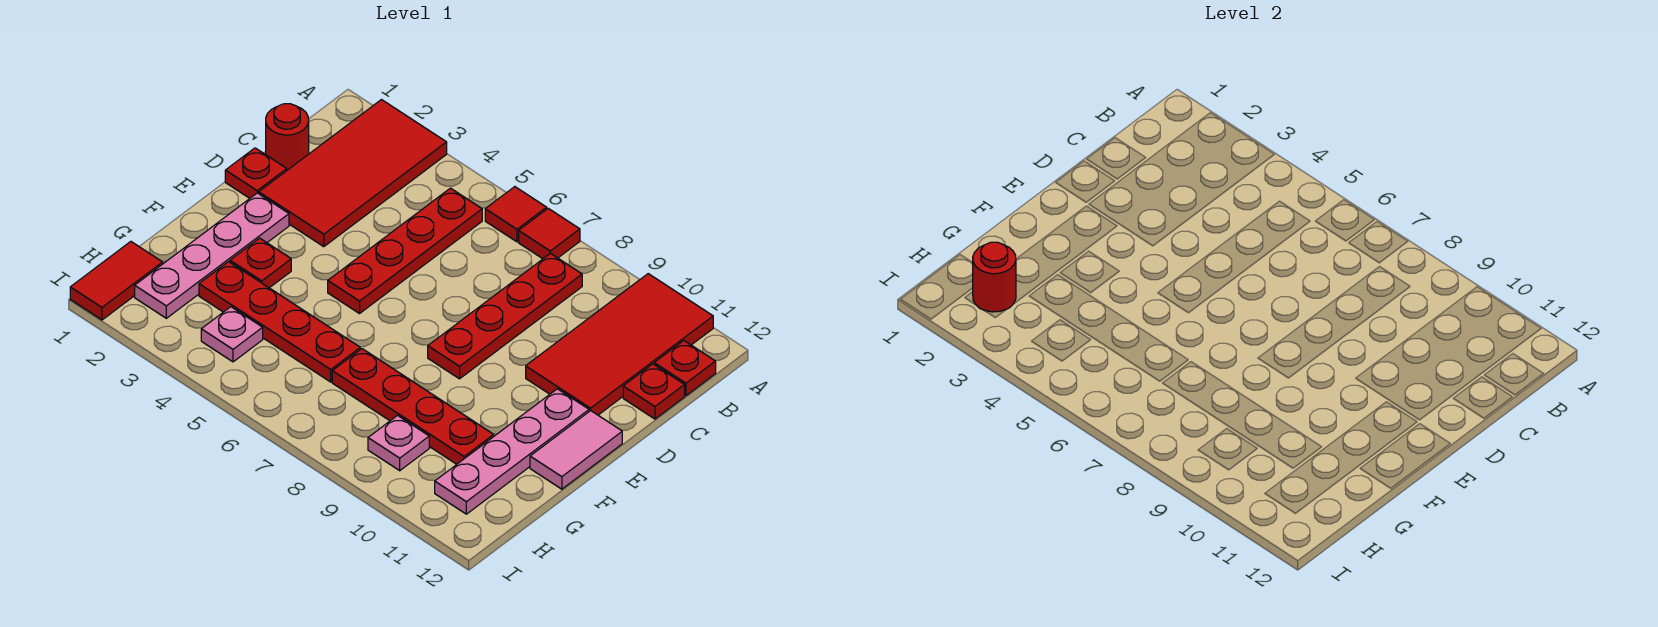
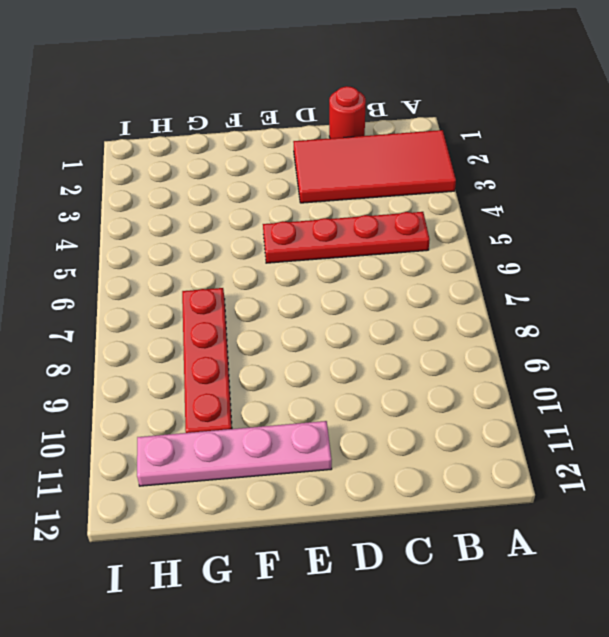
none -> red 1x1 tile [485,187,547,242]
none -> red 1x1 tile [519,208,580,259]
none -> red 2x4 tile [526,274,713,415]

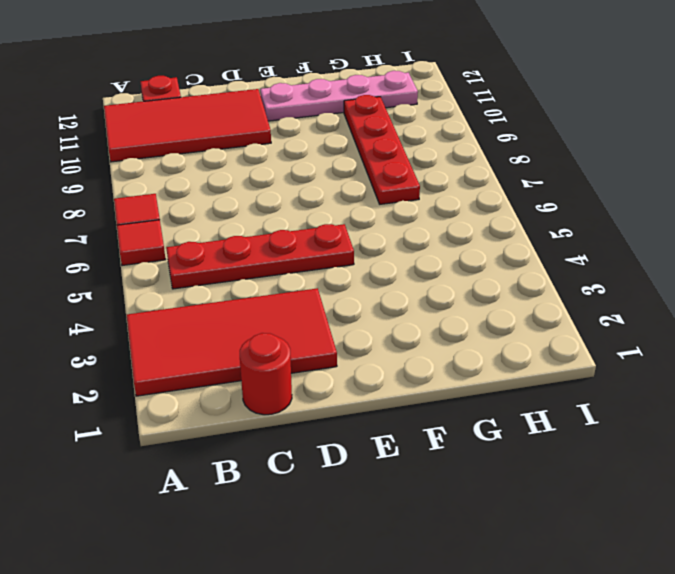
none -> red 1x4 plate [428,253,582,379]
none -> red 1x1 plate [623,364,685,419]
none -> red 1x1 plate [225,148,287,198]

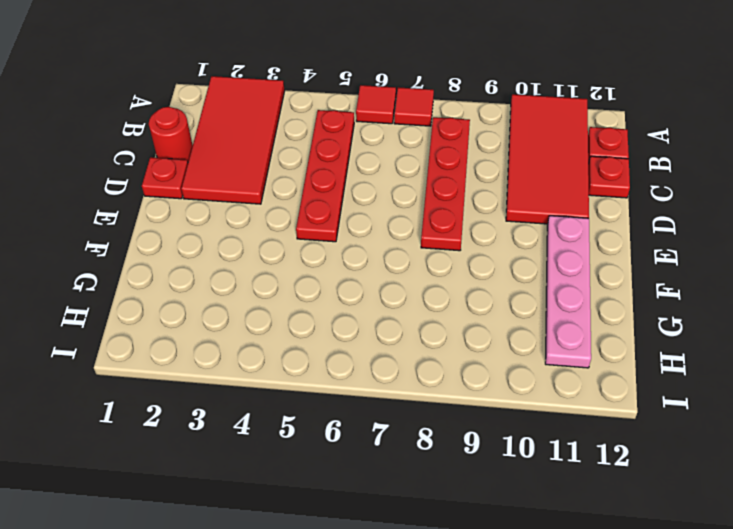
none -> pink 1x4 plate [135,193,289,318]
none -> pink 1x2 tile [530,411,622,489]
none -> red 1x1 plate [230,238,291,288]

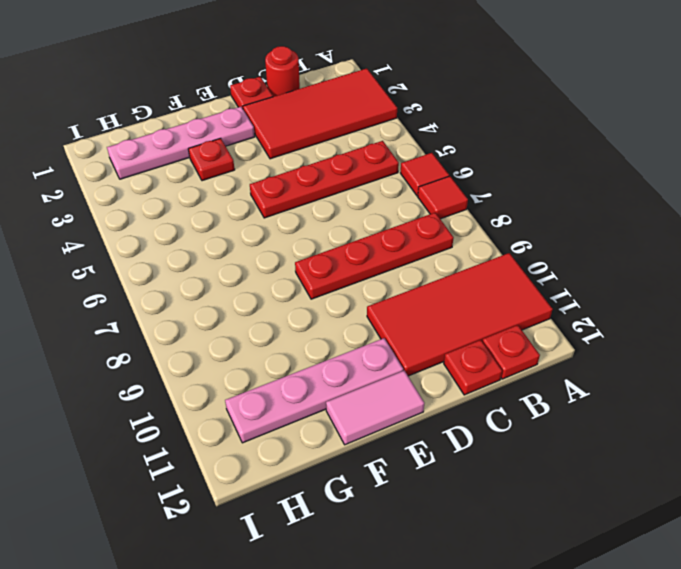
none -> red 1x4 plate [199,262,360,382]
none -> red 1x4 plate [332,349,494,464]
none -> red 1x2 tile [70,242,163,320]

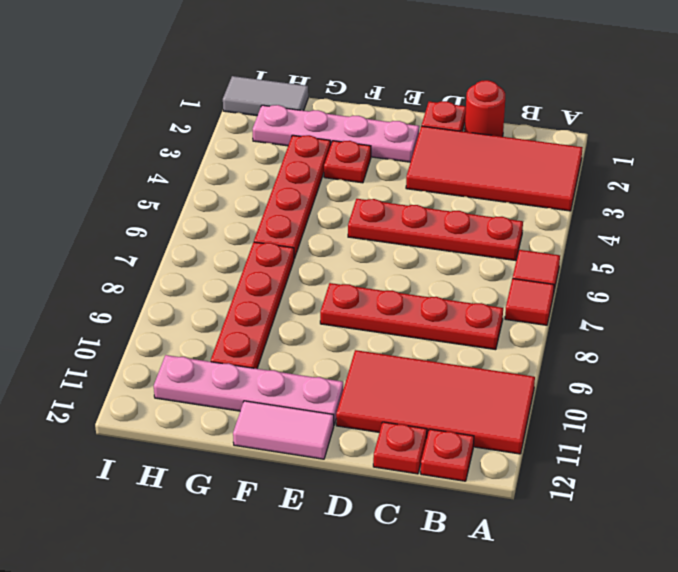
grey 1x2 tile [223,76,308,116] -> red 1x2 tile [70,242,163,320]
none -> pink 1x1 plate [201,307,263,362]
none -> pink 1x1 plate [368,415,429,471]
none -> red 1x1 round brick [973,242,1016,312]

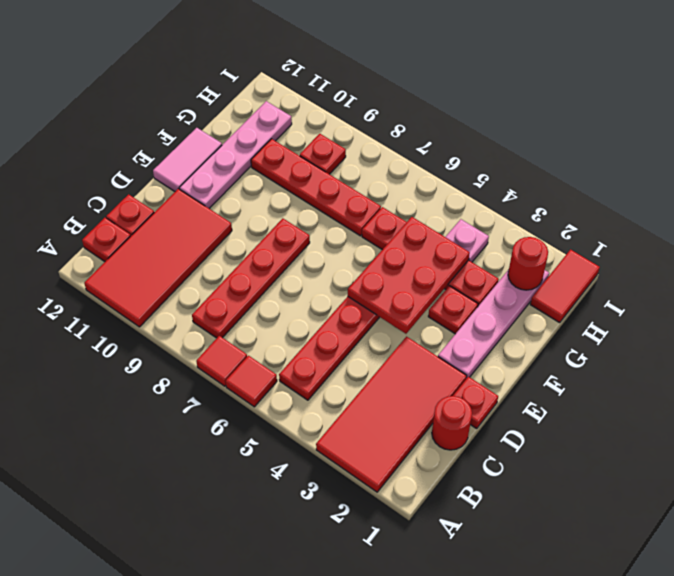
red 2x3 plate [348,217,470,334] -> none
red 1x1 plate [300,134,346,174] -> pink 1x1 plate [368,415,429,471]

